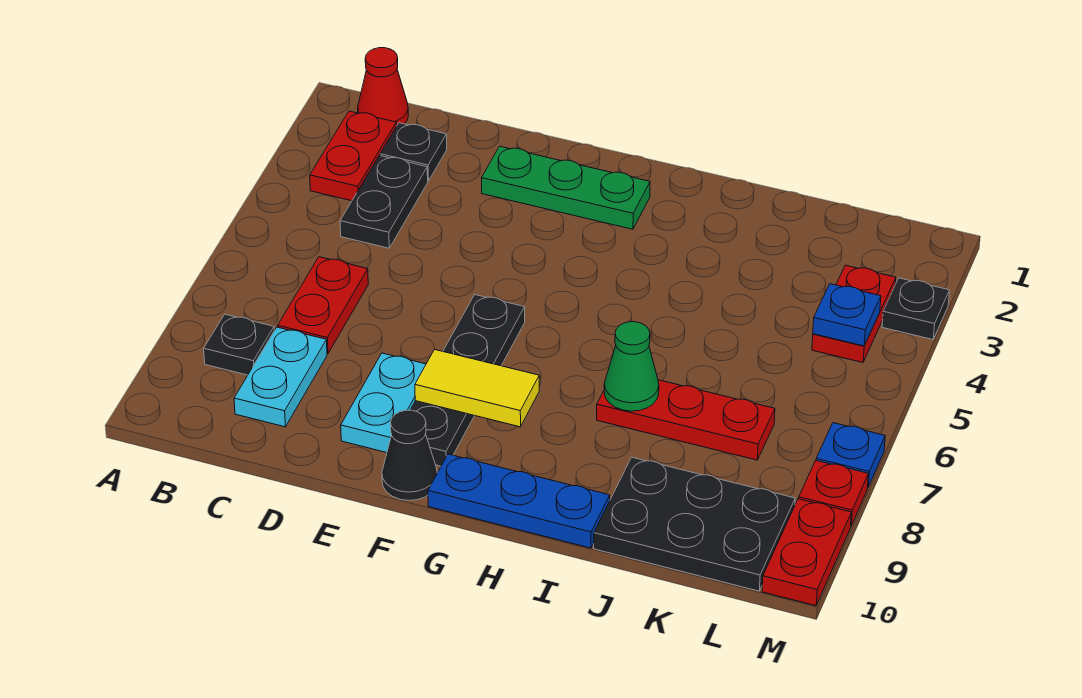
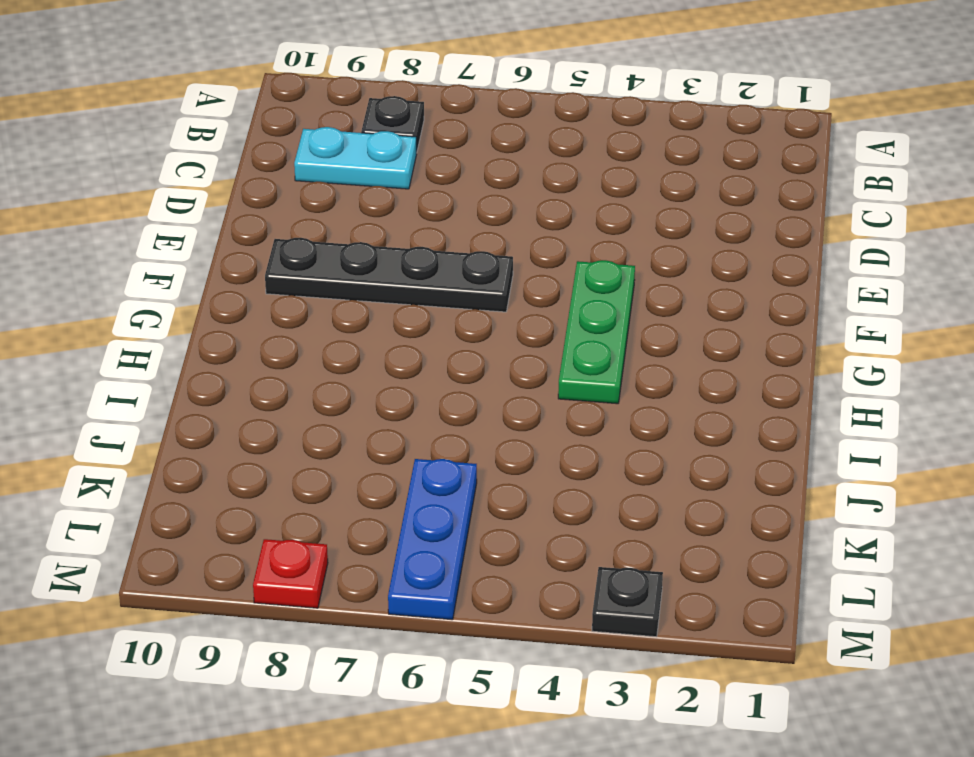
green 1x3 plate [558,260,635,404] -> green 1x3 plate moved to [482,146,650,229]
blue 1x3 plate [388,459,477,620] -> blue 1x3 plate moved to [428,454,610,548]
none -> red 1x1 cone [358,48,408,126]
none -> red 1x2 plate [310,111,396,201]
none -> black 1x1 plate [380,123,447,181]

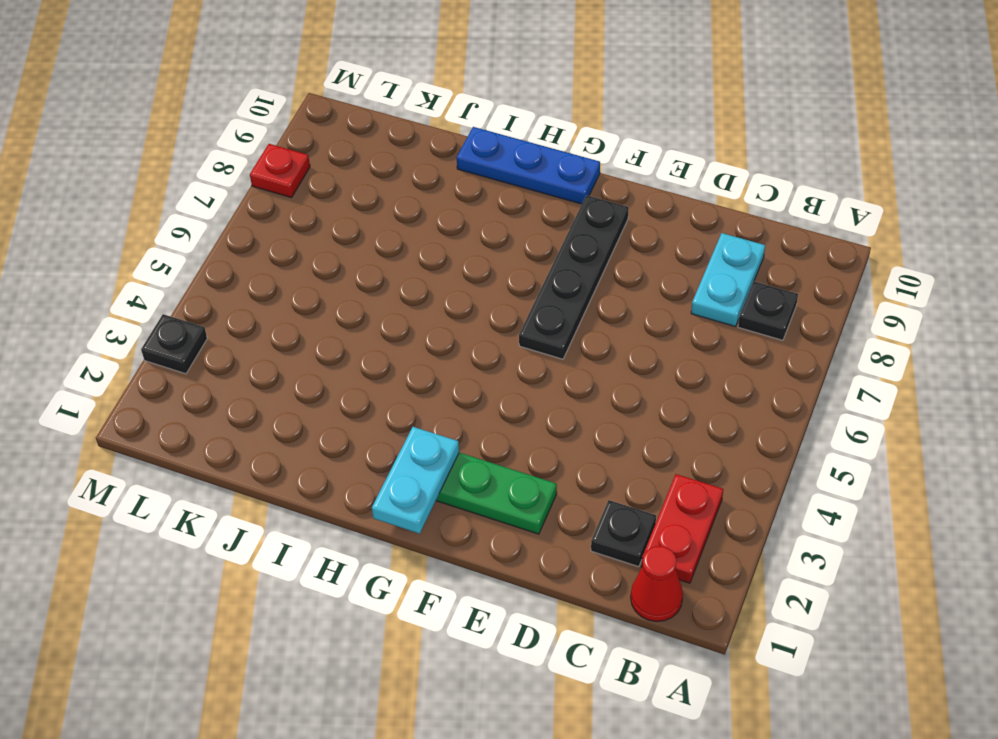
cyan 1x2 plate [372,427,459,534] -> cyan 1x2 plate moved to [341,353,426,453]
none -> black 1x2 plate [340,155,428,248]
none -> red 1x2 plate [278,257,368,354]
none -> black 1x1 cone [382,410,437,501]

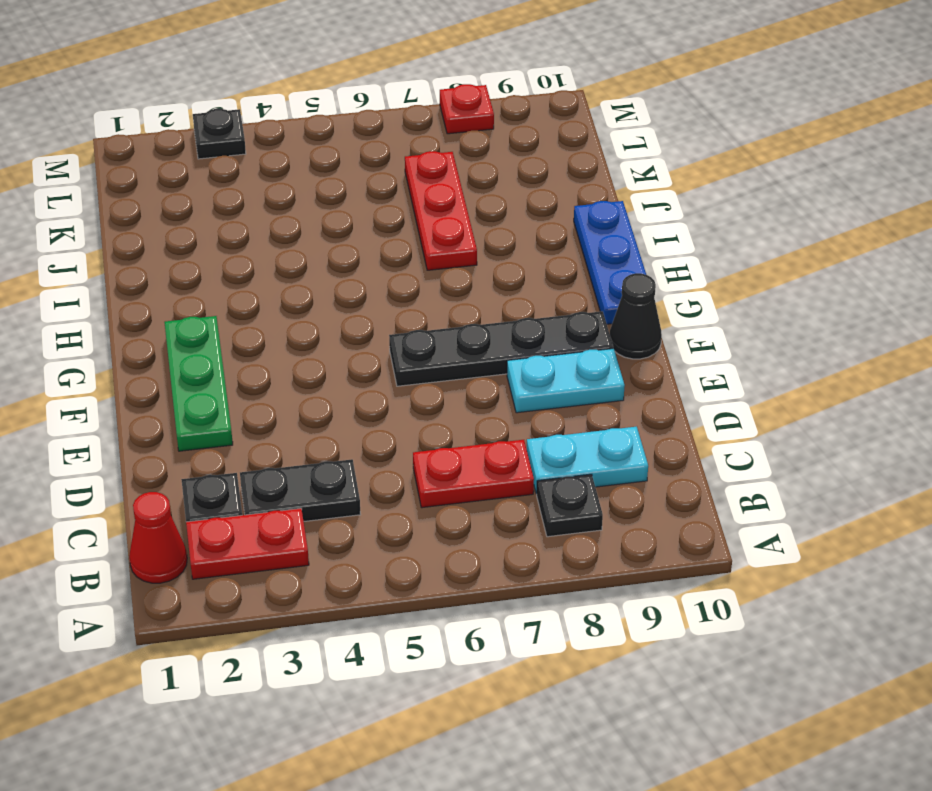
none -> black 2x3 plate [594,457,795,591]
none -> red 1x2 plate [812,265,896,363]
none -> blue 1x1 plate [816,423,885,487]

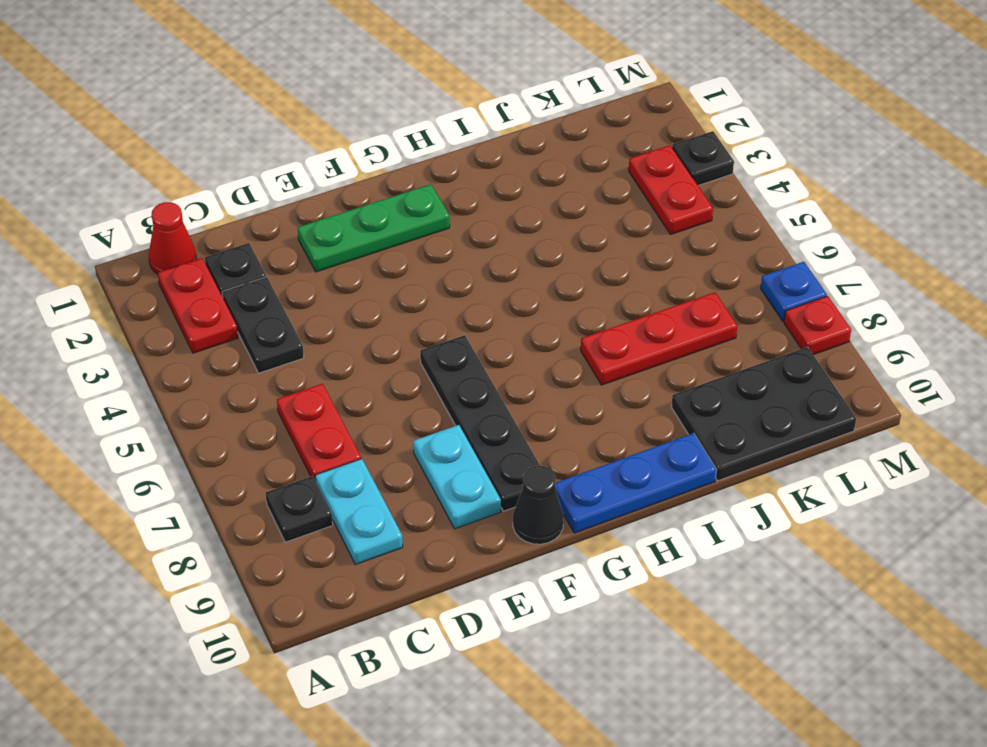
none -> red 1x2 plate [762,499,851,606]
none -> yellow 1x2 tile [415,349,539,427]
none -> green 1x1 cone [604,322,659,411]

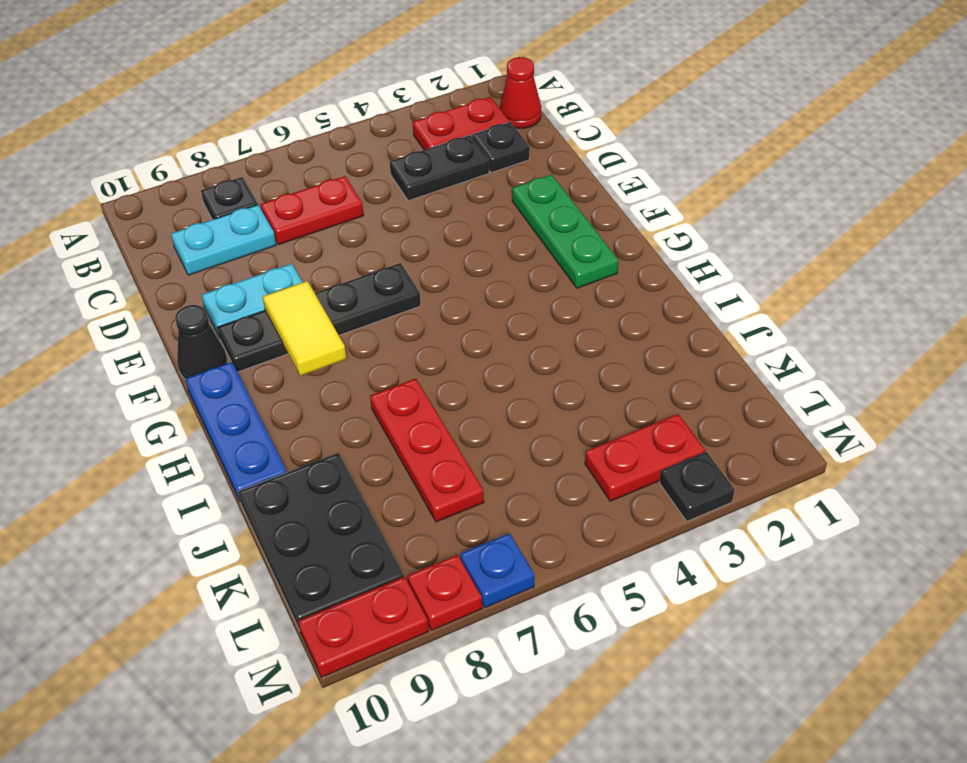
none -> green 1x1 cone [604,322,659,411]
none -> blue 1x1 plate [813,284,881,346]

